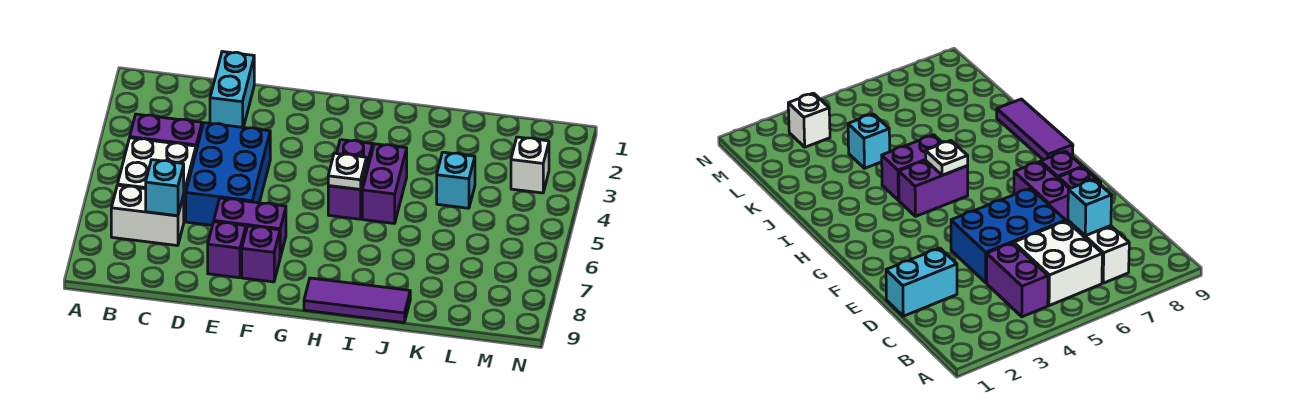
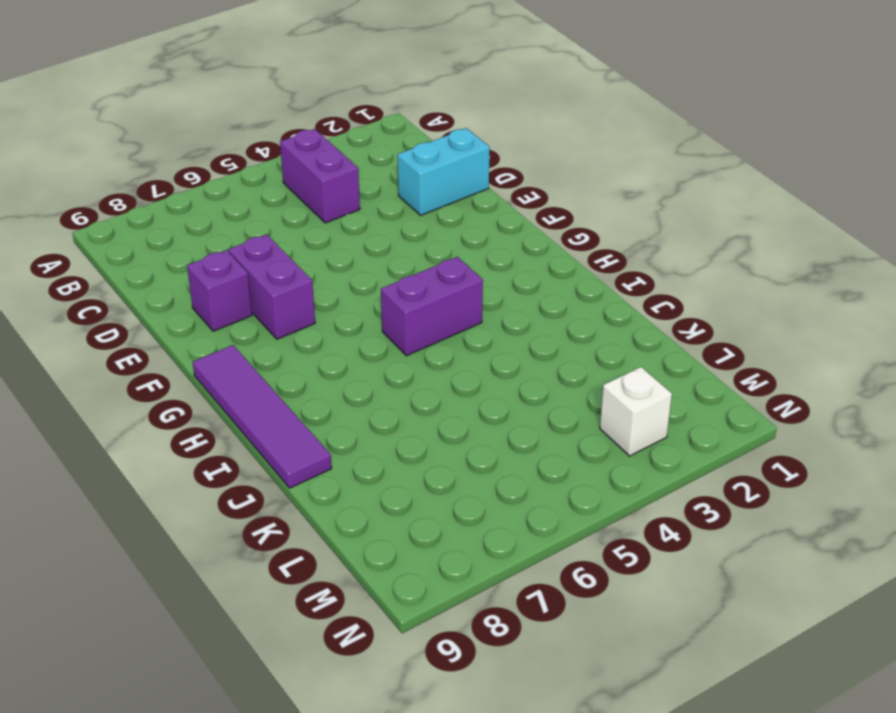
purple 1x4 tile [193,345,332,488] -> purple 1x3 tile [304,278,410,323]
none -> white 2x2 brick [118,138,196,220]
none -> white 1x2 brick [111,185,184,246]
none -> blue 2x3 brick [186,123,270,225]

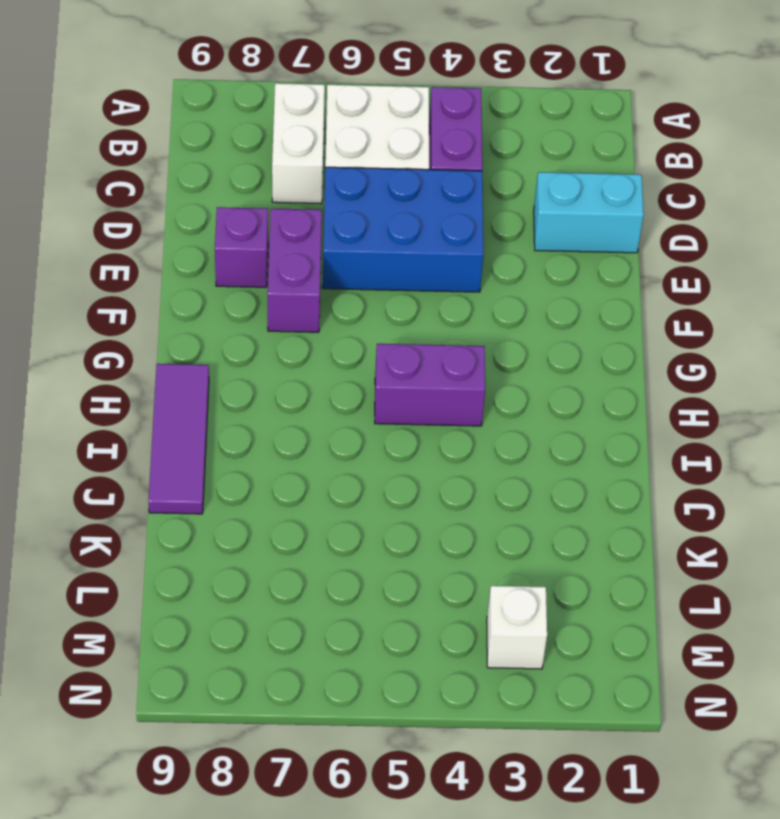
none -> purple 1x1 brick [242,226,280,282]
none -> purple 1x2 brick [362,144,407,224]
none -> cyan 1x1 brick [437,152,475,208]

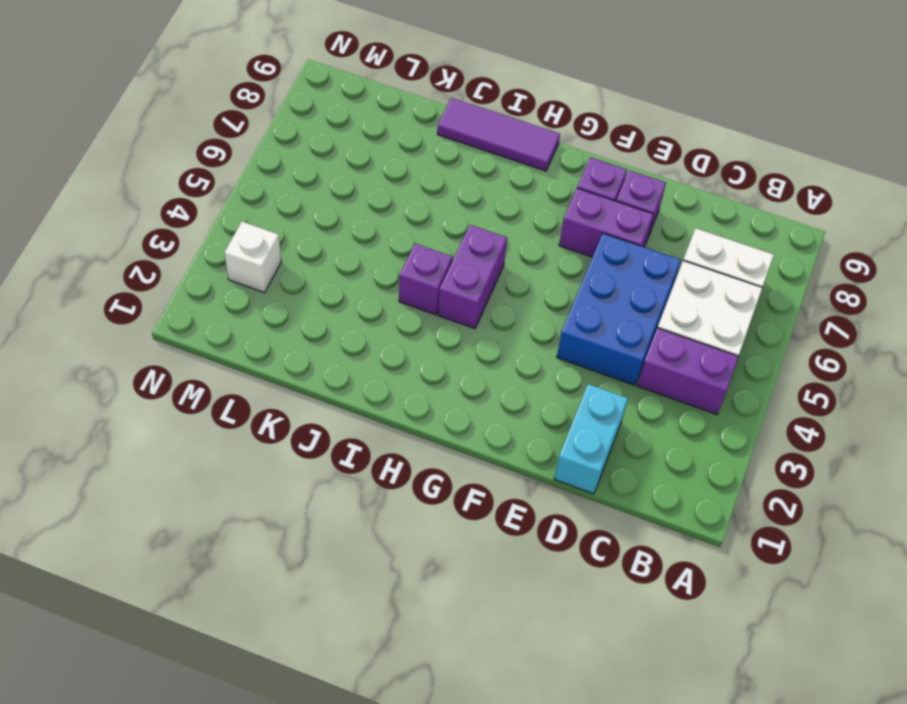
purple 1x1 brick [399,244,452,315] -> purple 1x2 brick [362,144,407,224]
none -> cyan 1x1 brick [437,152,475,208]
none -> cyan 1x1 brick [146,160,184,216]
none -> white 1x1 plate [328,153,366,189]

